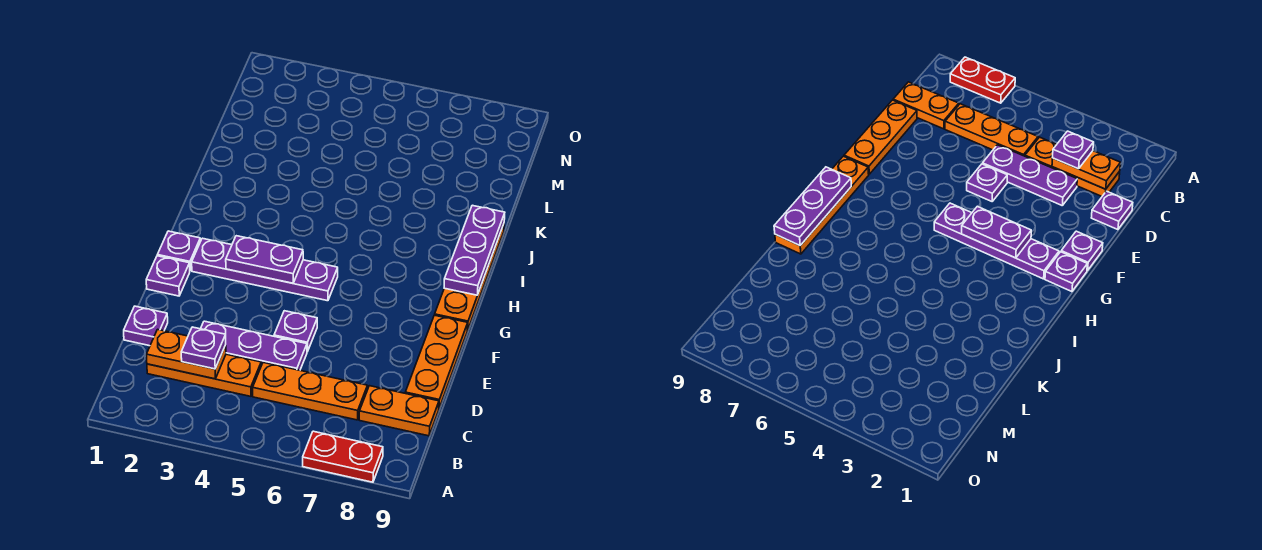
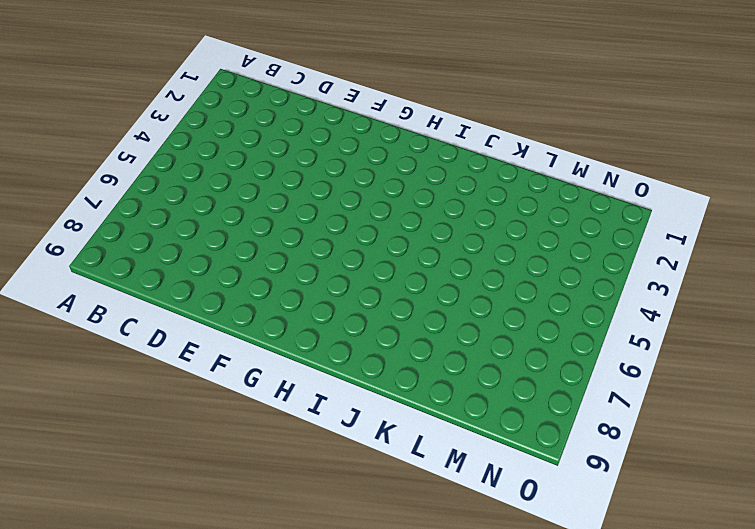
none -> red 1x2 plate [303,431,383,482]
none -> orange 1x3 plate [147,354,261,396]
none -> orange 1x3 plate [253,362,367,420]

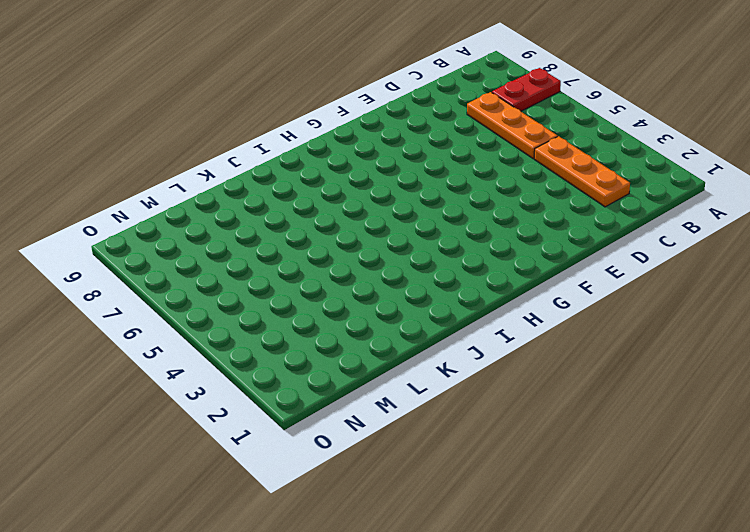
red 1x2 plate [492,68,561,111] -> red 1x2 plate turned to [303,431,383,482]
none -> orange 1x2 plate [359,386,439,436]
none -> purple 1x1 plate [124,306,168,346]
none -> purple 1x3 plate [201,321,307,370]

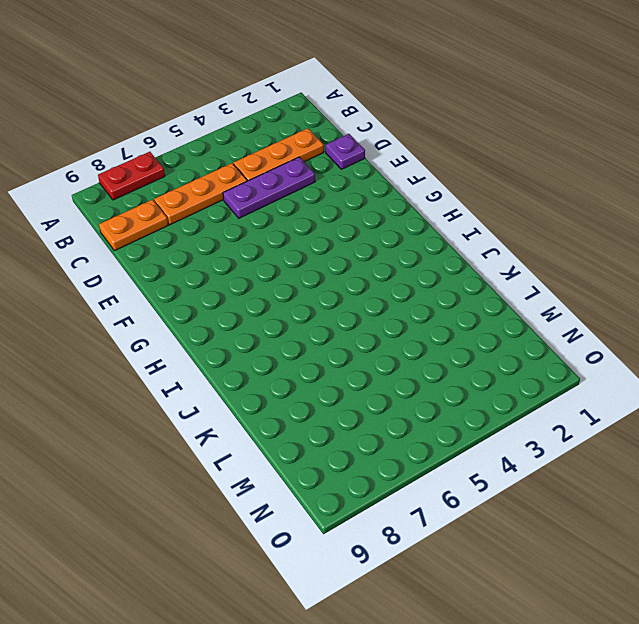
none -> orange 1x3 plate [405,315,468,408]
none -> purple 1x1 plate [274,311,317,352]
none -> purple 1x1 plate [146,256,190,296]

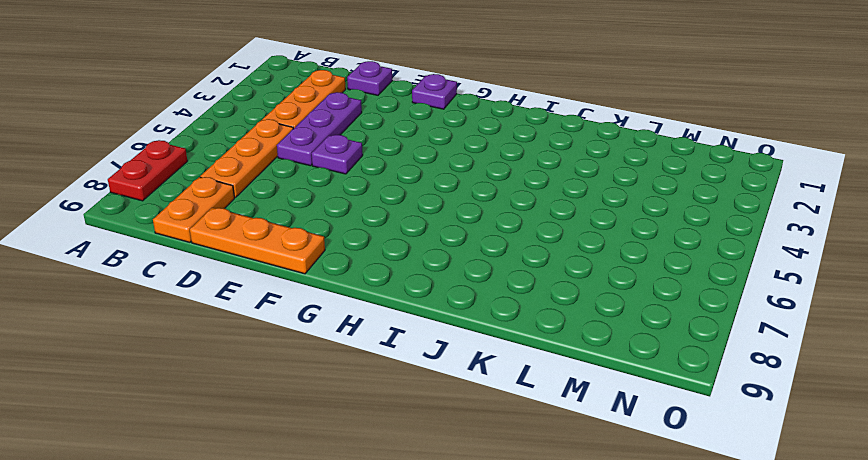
none -> purple 1x1 plate [157,231,200,270]
none -> purple 1x4 plate [192,238,338,301]
none -> orange 1x4 plate [435,224,504,330]

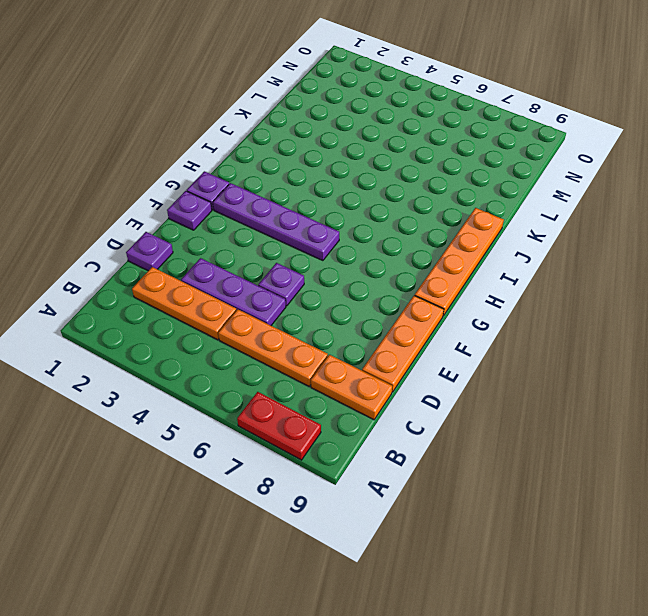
none -> orange 1x2 plate [146,329,226,379]
none -> purple 1x2 plate [226,236,303,283]
none -> purple 1x3 plate [444,205,505,295]

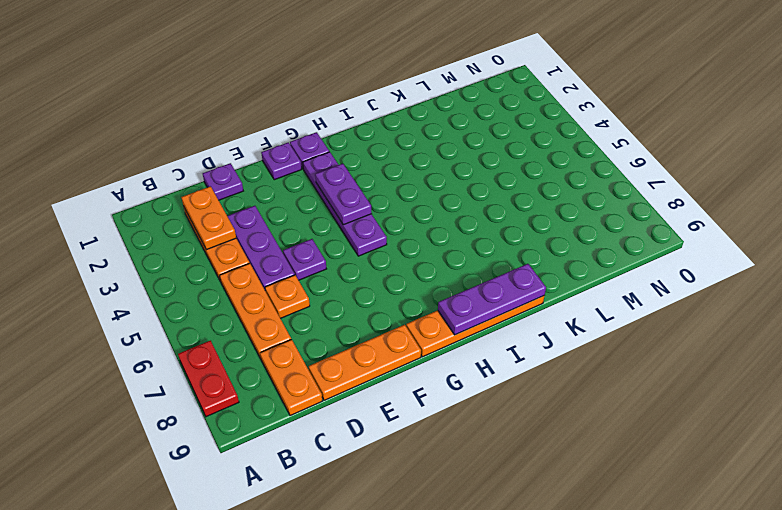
orange 1x1 plate [265,275,310,318] -> none
none -> purple 1x1 plate [181,327,226,369]

